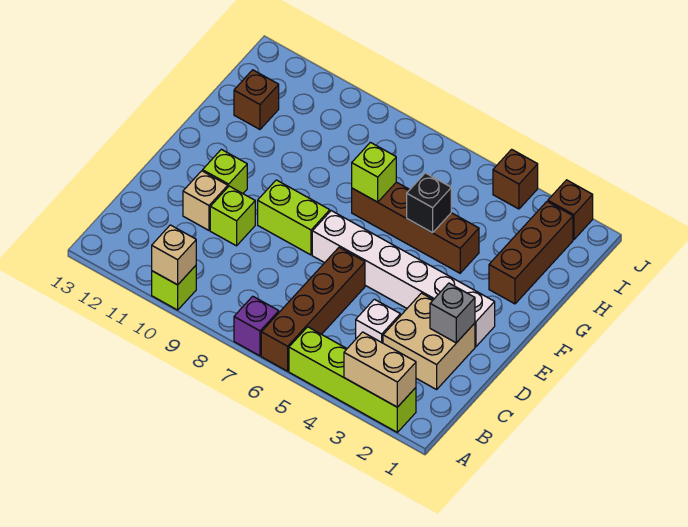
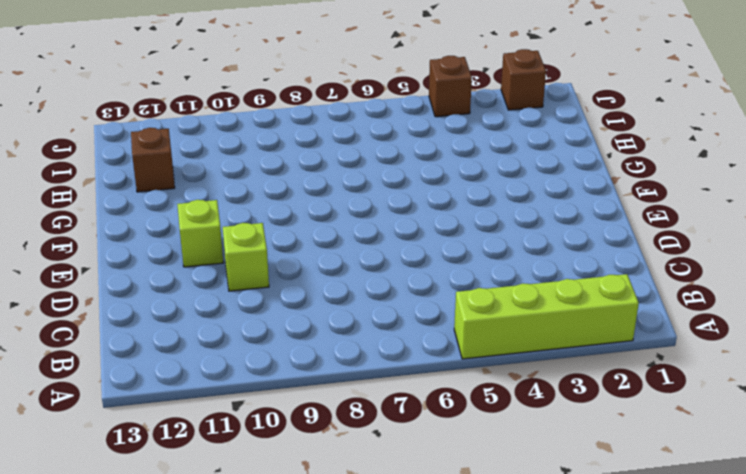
none -> brown 1x4 brick [261,247,365,371]
none -> purple 1x1 brick [234,296,279,356]
none -> lime 1x1 brick [152,266,196,310]

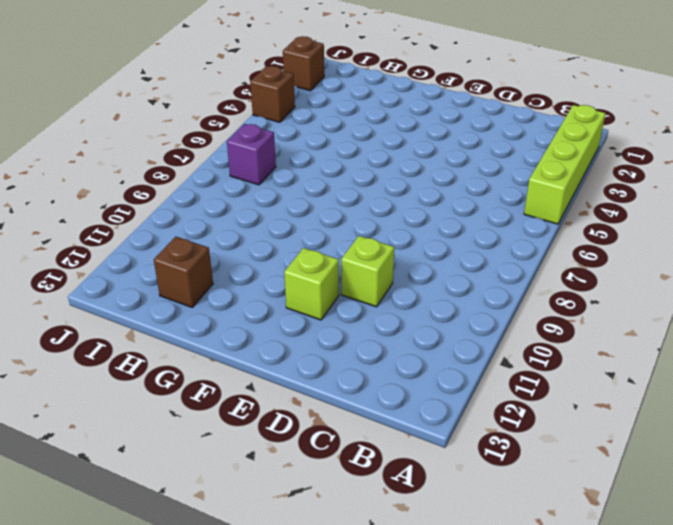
purple 1x1 brick [227,124,276,185] -> purple 1x1 brick moved to [234,296,279,356]
none -> brown 1x4 brick [261,247,365,371]
none -> lime 1x1 brick [152,266,196,310]
none -> tan 2x2 brick [383,293,475,390]

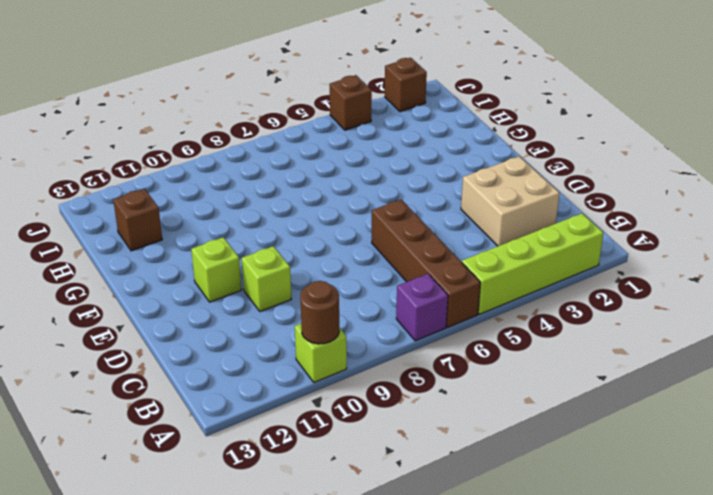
brown 1x1 round brick [300,281,339,344] -> tan 1x1 brick [152,225,196,285]
none -> white 1x1 brick [356,299,400,343]
none -> tan 1x1 brick [183,171,228,230]
none -> white 1x6 brick [312,211,495,347]

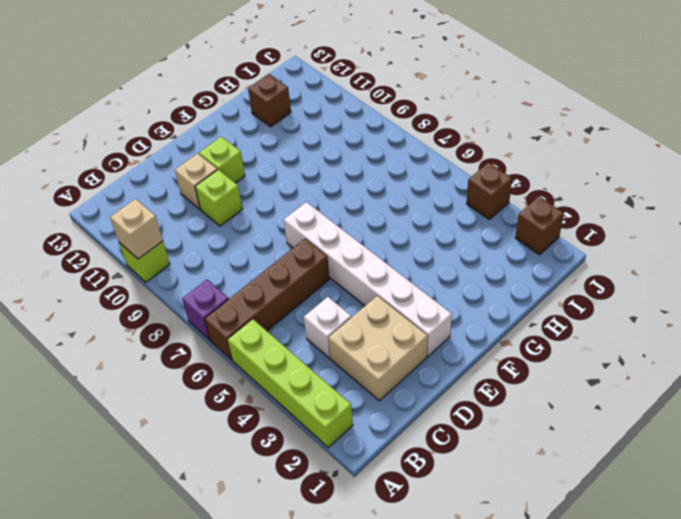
none -> lime 1x2 brick [258,180,330,255]
none -> brown 1x3 brick [489,202,573,304]
none -> brown 1x4 brick [352,182,479,273]

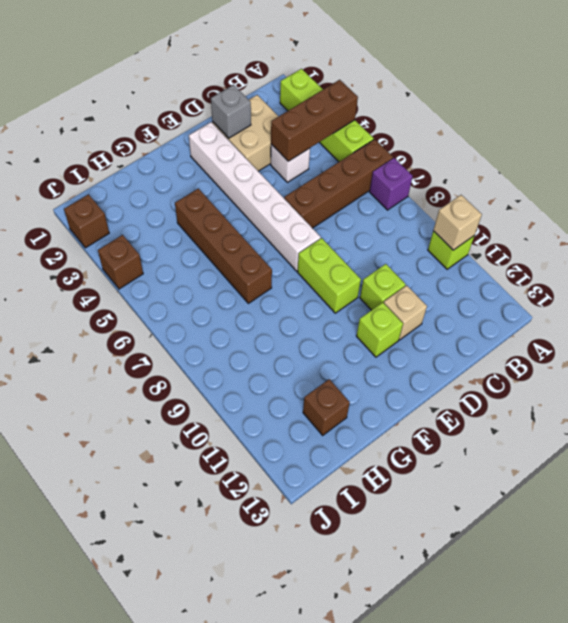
brown 1x3 brick [271,80,358,161] -> brown 1x3 brick moved to [489,202,573,304]
none -> tan 1x2 brick [344,332,416,407]
none -> black 1x1 brick [407,173,451,233]
none -> lime 1x1 brick [352,142,396,202]

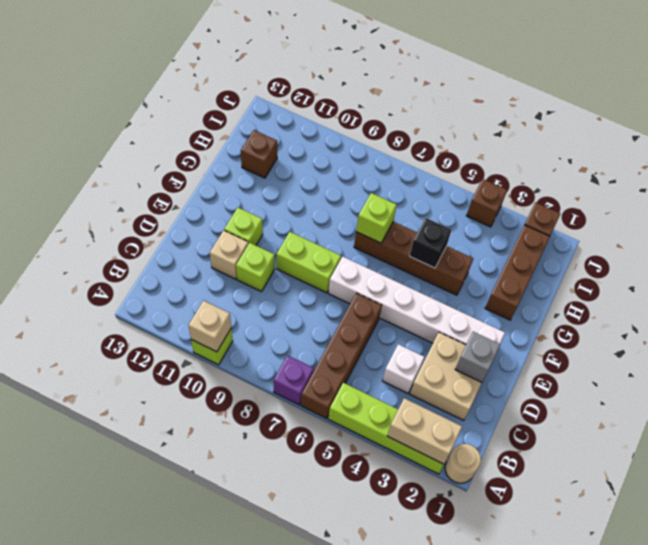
tan 1x1 round brick [445,444,481,483] -> none

